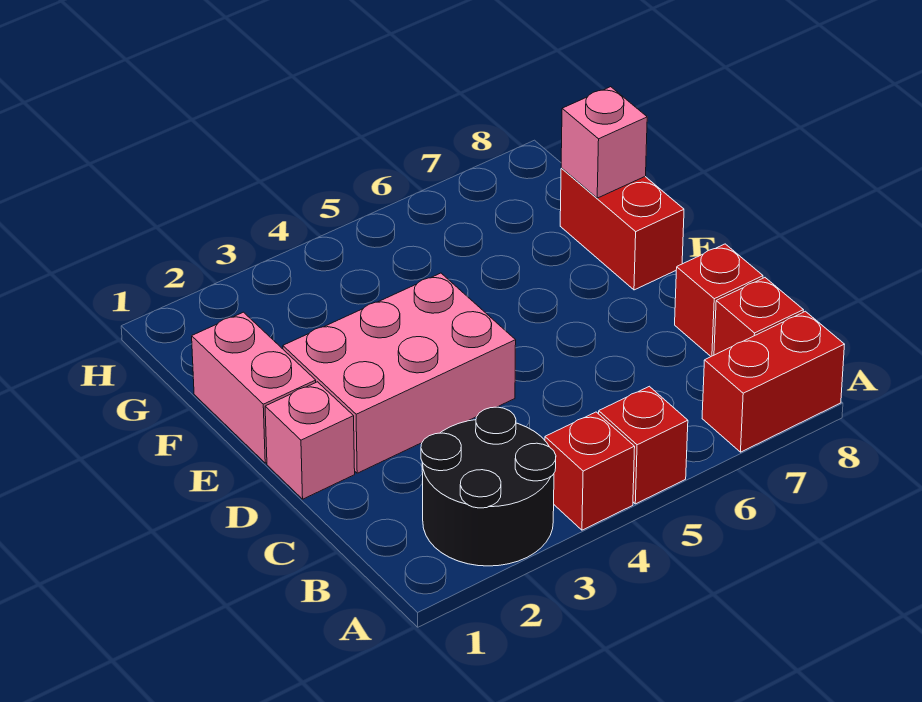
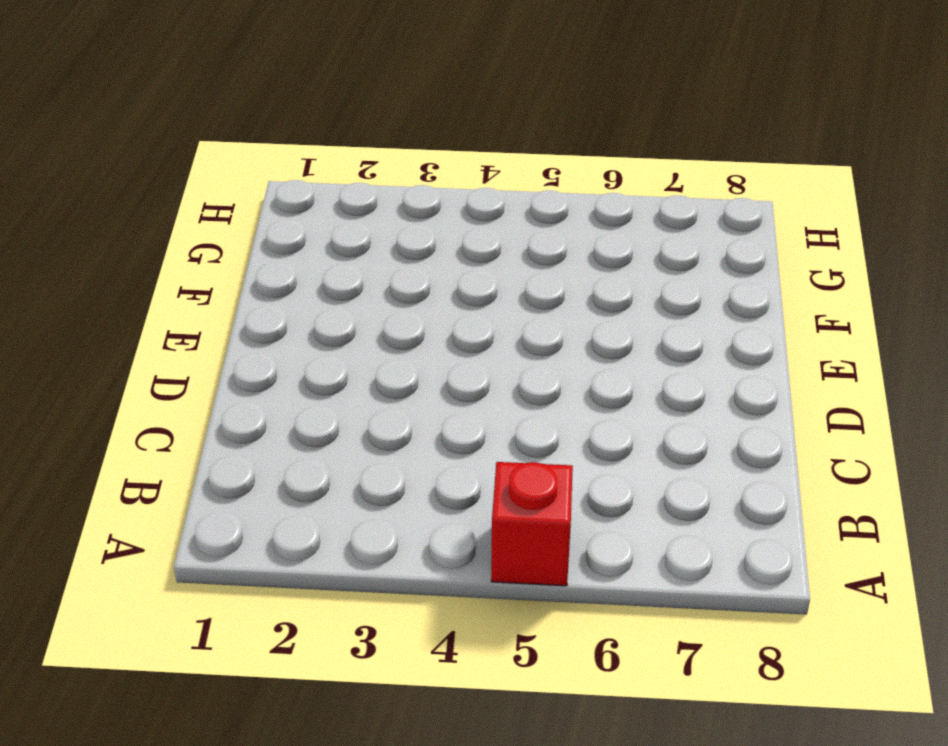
none -> black 2x2 round brick [421,407,556,566]
none -> red 1x1 brick [545,412,635,530]

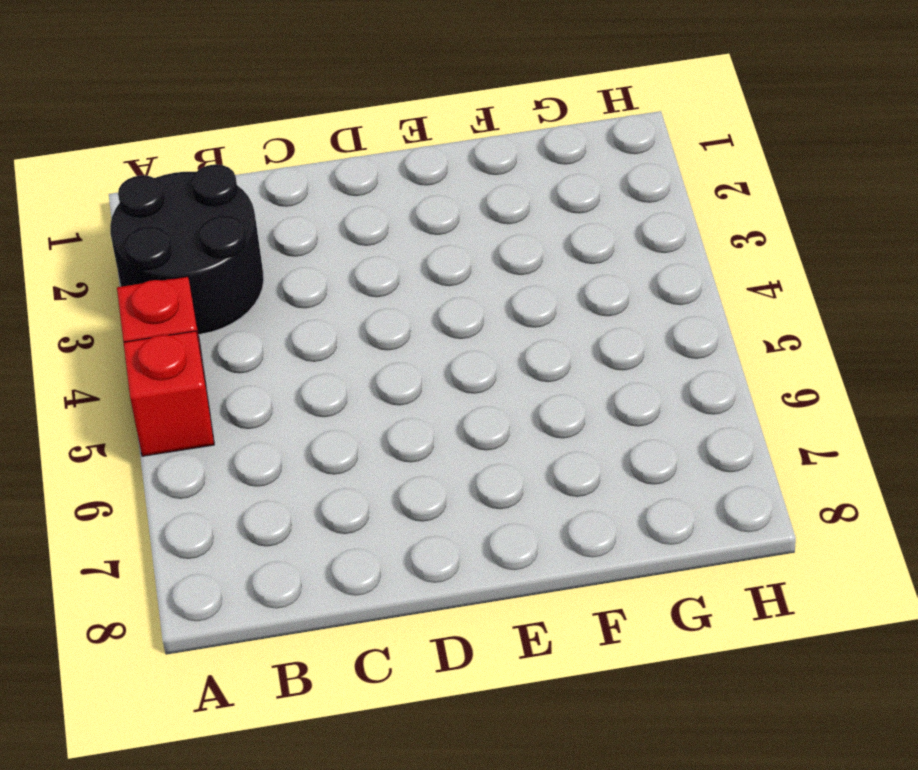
none -> red 1x2 brick [702,311,844,452]
none -> red 1x1 brick [714,278,803,355]

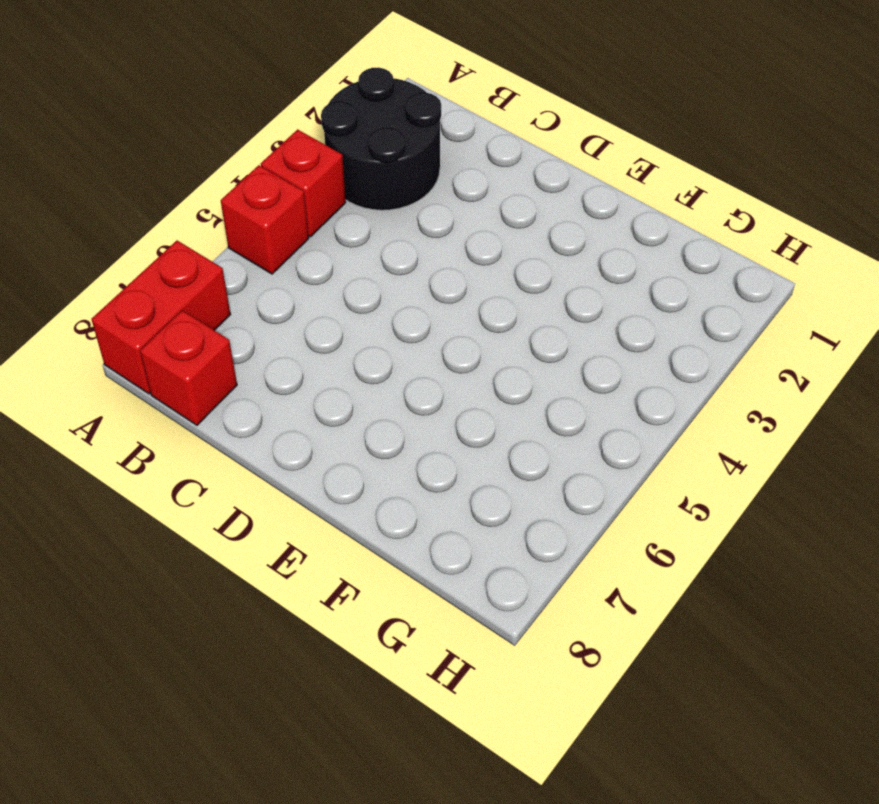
none -> red 1x1 brick [675,244,763,356]
none -> pink 1x1 brick [265,382,355,499]

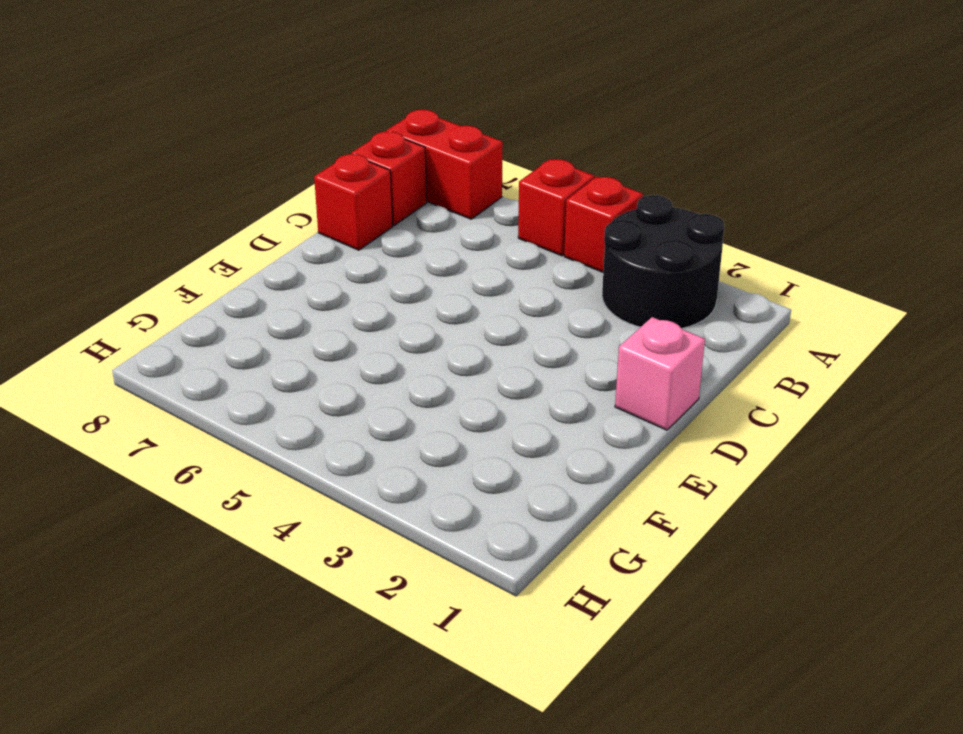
none -> pink 2x3 brick [283,273,516,473]
none -> pink 1x2 brick [192,312,316,463]

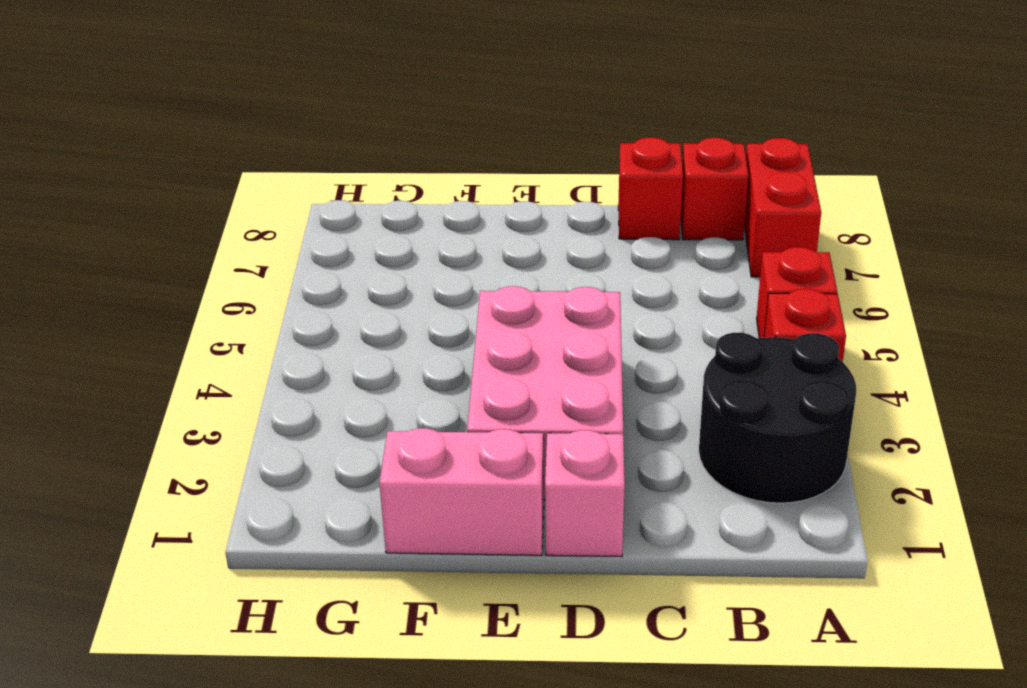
none -> red 1x2 brick [560,168,684,290]
none -> pink 1x1 brick [561,87,647,198]

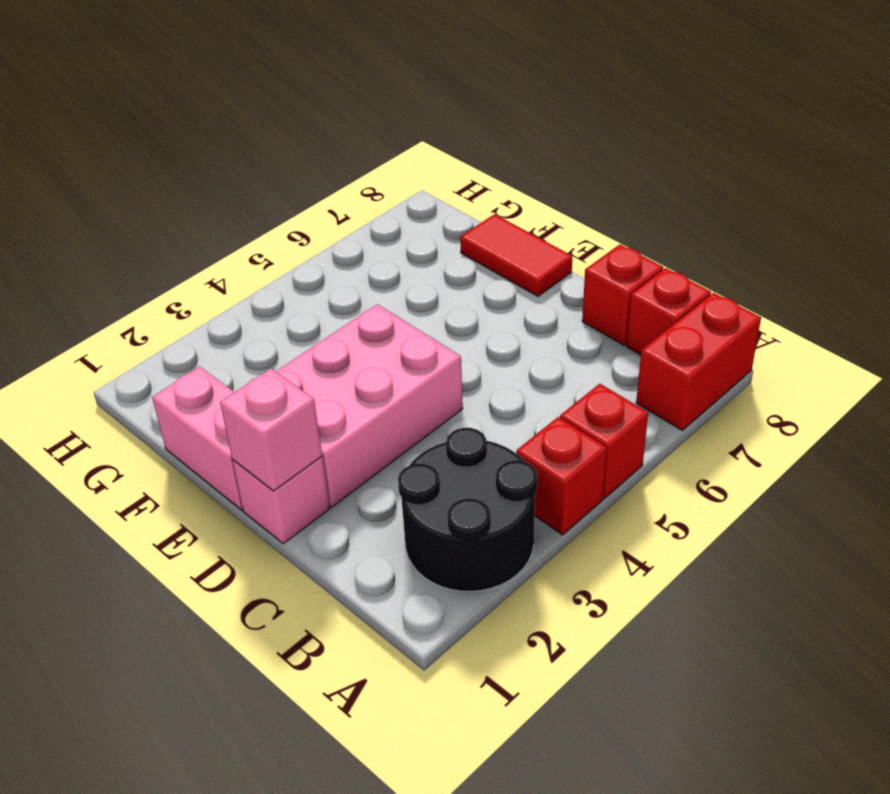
pink 1x1 brick [220,369,322,491] -> pink 1x1 brick moved to [561,87,647,198]
red 1x2 tile [460,214,572,296] -> red 1x2 brick [560,168,684,290]

